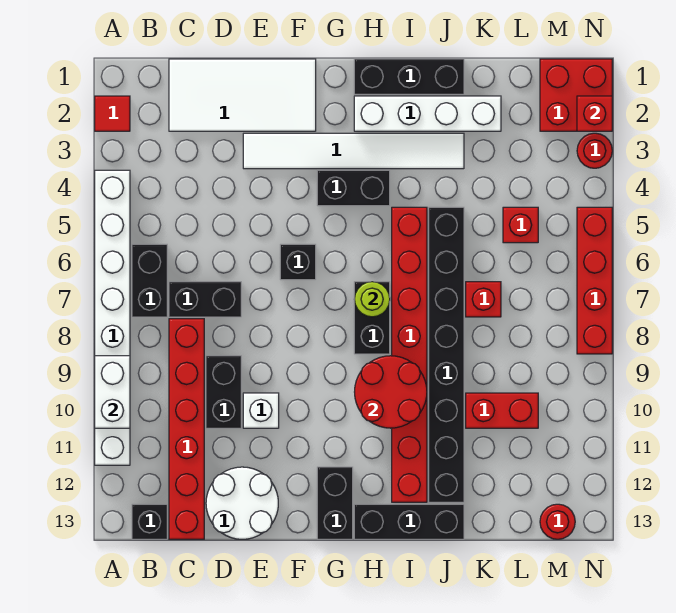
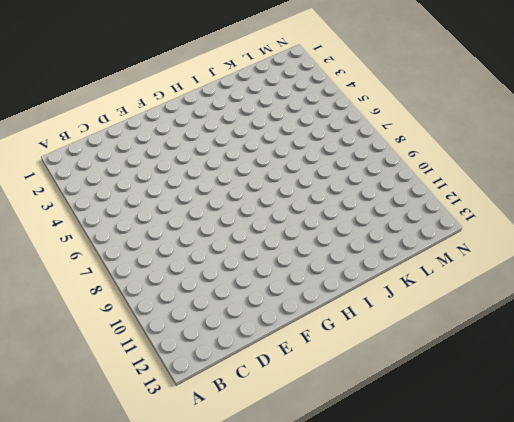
none -> red 1x1 tile [95,96,130,131]
none -> white 1x8 brick [95,170,130,465]
none -> black 1x2 brick [132,244,167,317]
none -> black 1x1 brick [132,504,167,539]

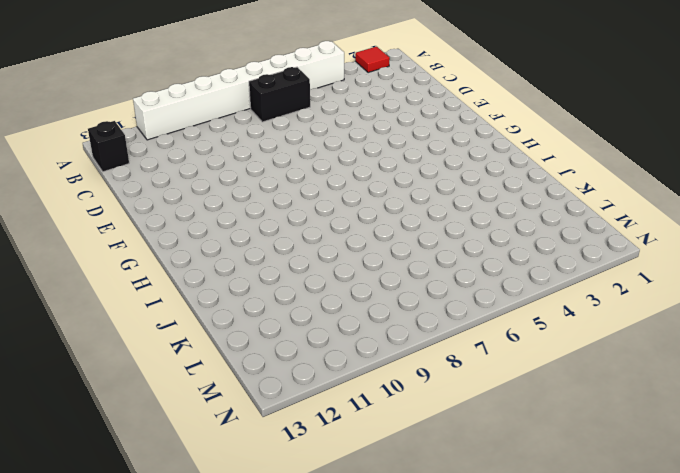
none -> white 2x4 tile [169,59,316,131]
none -> black 1x2 brick [169,282,241,317]
none -> red 1x6 brick [169,319,204,539]
none -> black 1x2 brick [206,356,241,428]

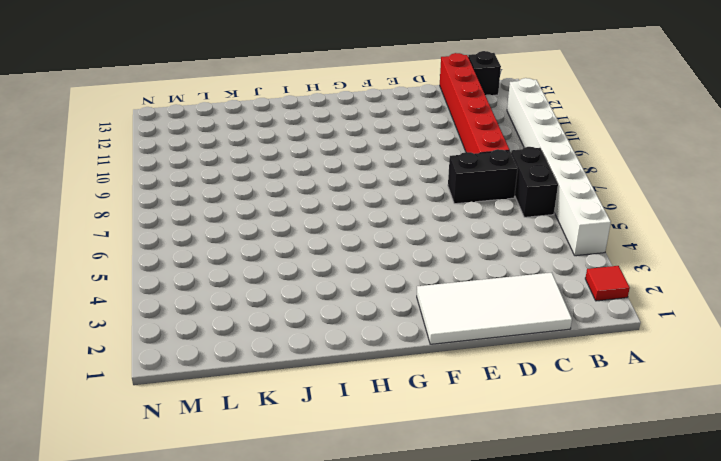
none -> black 1x2 brick [206,356,241,428]
none -> white 2x2 round brick [206,467,278,539]
none -> white 1x6 tile [243,133,464,169]
none -> white 1x1 brick [243,393,279,428]

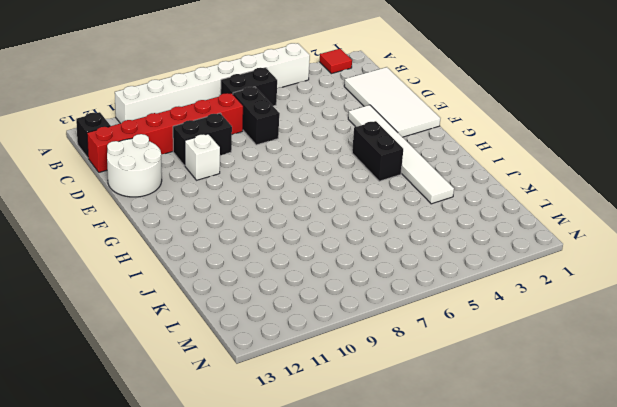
none -> black 1x1 brick [280,244,316,280]
none -> black 1x2 brick [317,467,353,539]
none -> black 1x3 brick [354,59,464,94]
none -> white 1x4 brick [354,96,501,131]

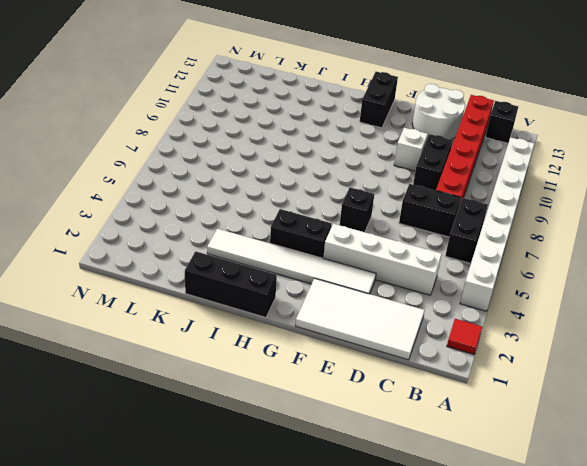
white 1x4 brick [323,224,442,295] -> white 1x4 brick moved to [354,96,501,131]
none -> black 1x2 brick [354,282,390,354]
none -> black 1x3 brick [354,504,464,539]
none -> red 1x8 brick [392,207,427,502]
none -> black 1x8 brick [429,207,464,502]

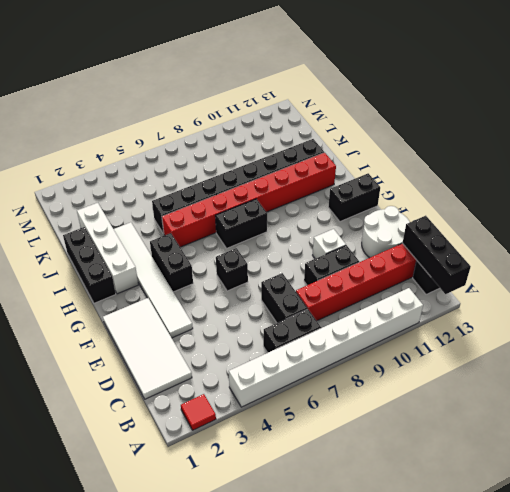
black 1x3 brick [403,216,471,294] -> black 1x3 brick moved to [354,504,464,539]
none -> red 1x1 brick [466,282,501,317]
none -> red 1x2 brick [466,393,538,428]
none -> red 1x1 brick [503,207,538,243]
none -> red 2x2 brick [540,59,612,131]

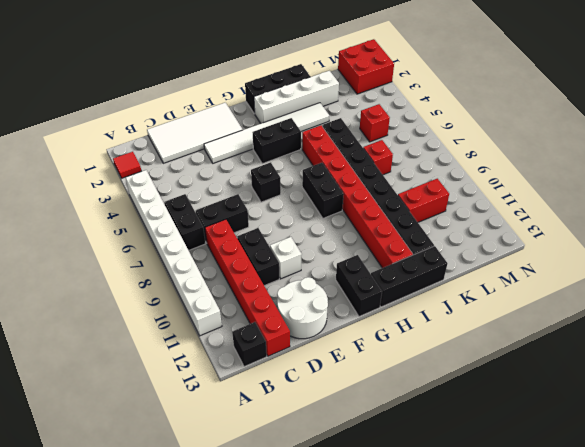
none -> red 1x1 round brick [540,504,575,539]
none -> red 1x1 round brick [577,133,612,168]
none -> red 1x4 brick [577,207,612,354]
none -> white 1x2 brick [95,356,130,428]

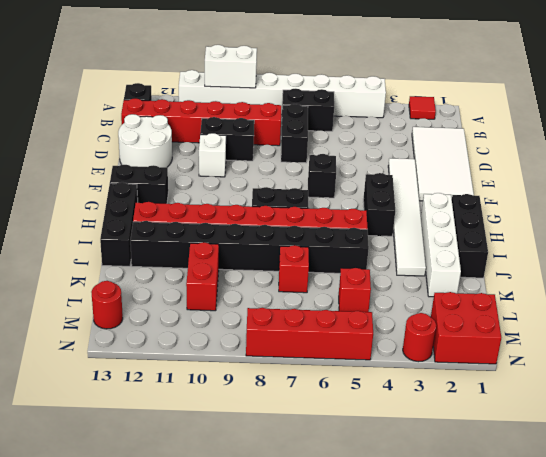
none -> lime 1x1 round brick [354,282,390,317]
none -> red 2x2 round brick [355,356,427,428]
none -> red 1x1 brick [577,96,612,131]

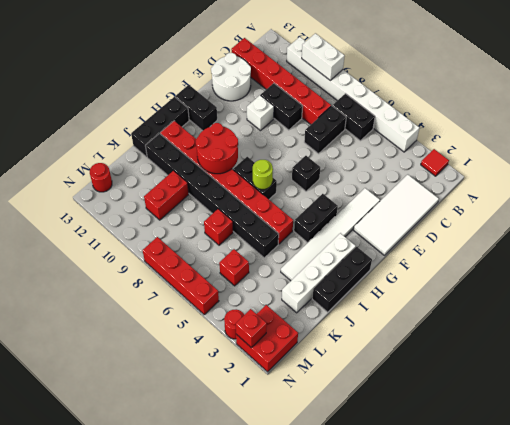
none -> black 1x1 brick [132,504,167,539]

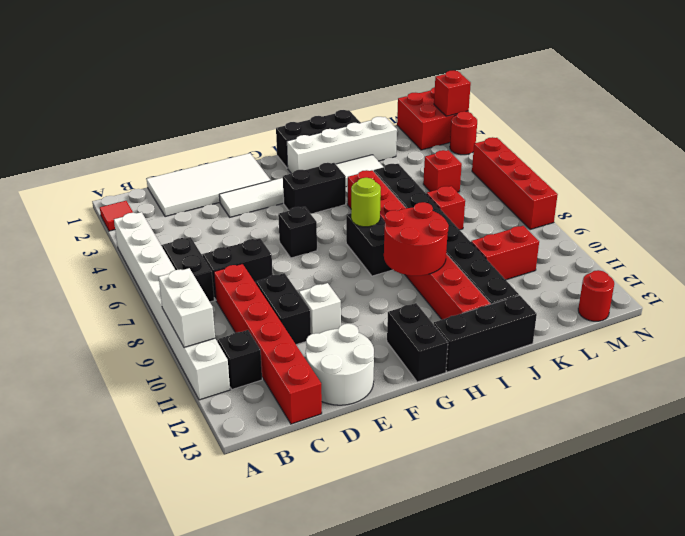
black 1x1 brick [218,330,262,389] -> black 1x1 brick moved to [132,504,167,539]

